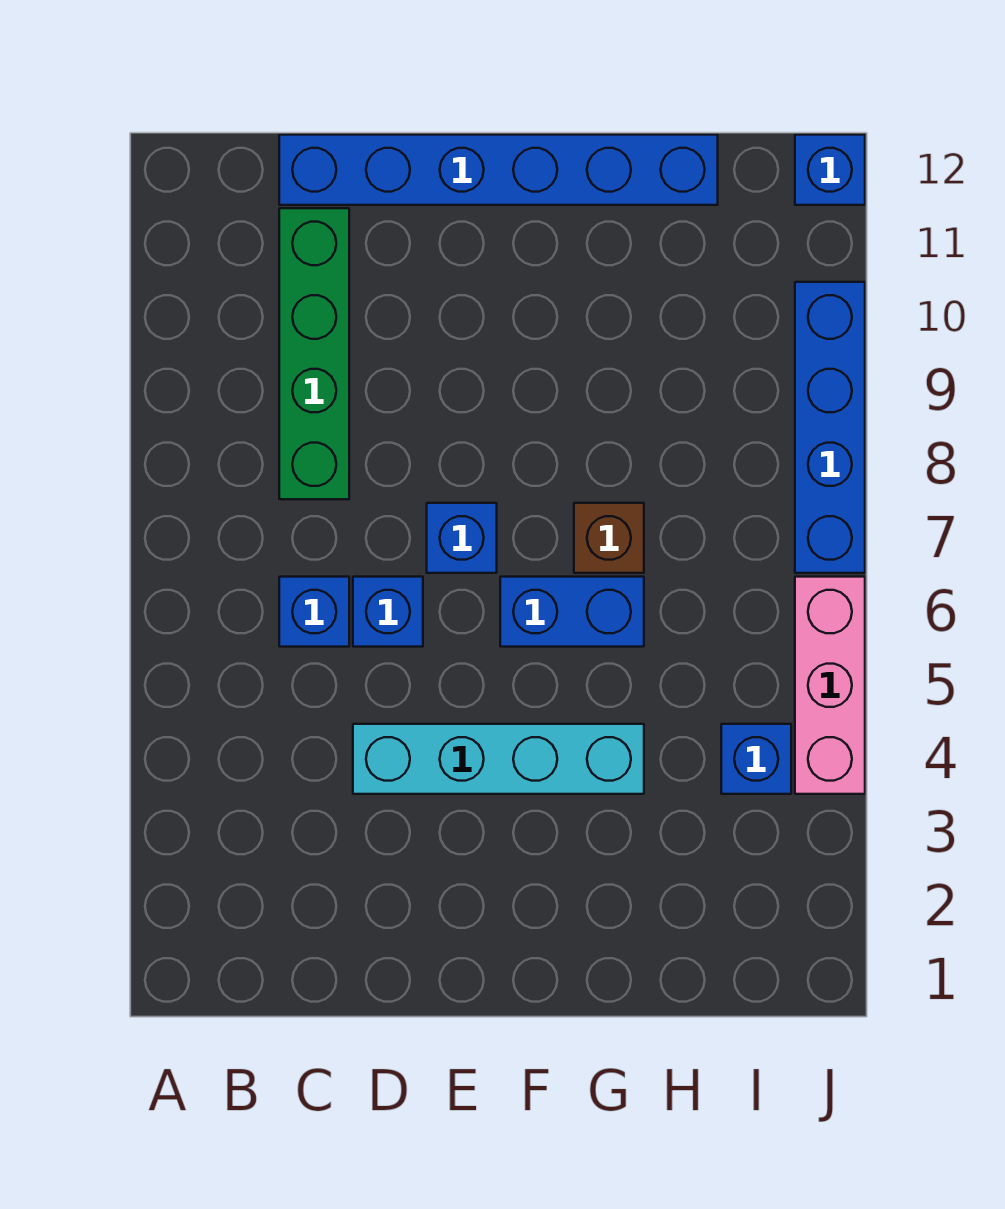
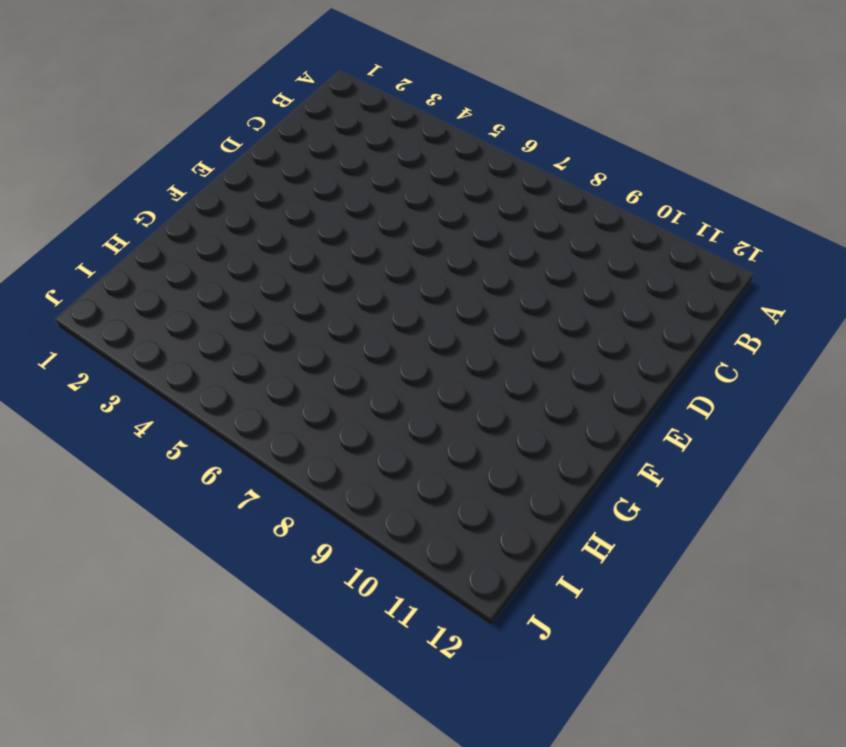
none -> blue 1x1 brick [279,577,349,647]
none -> green 1x4 brick [279,208,349,499]
none -> blue 1x6 brick [279,135,718,205]

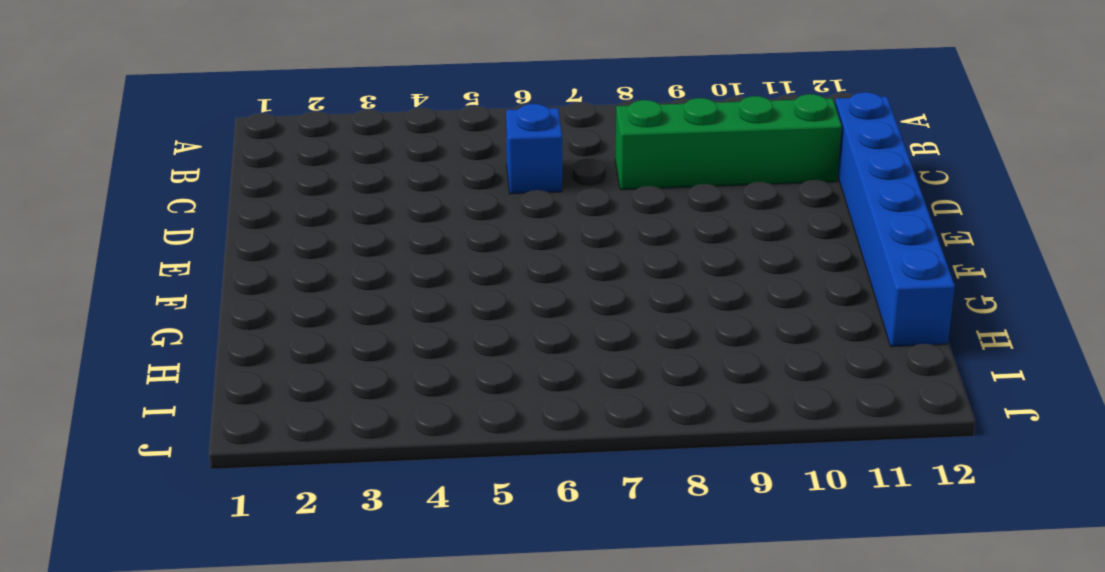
none -> cyan 1x4 brick [353,724,644,794]
none -> blue 1x1 brick [353,577,423,647]
none -> blue 1x1 brick [427,503,497,573]

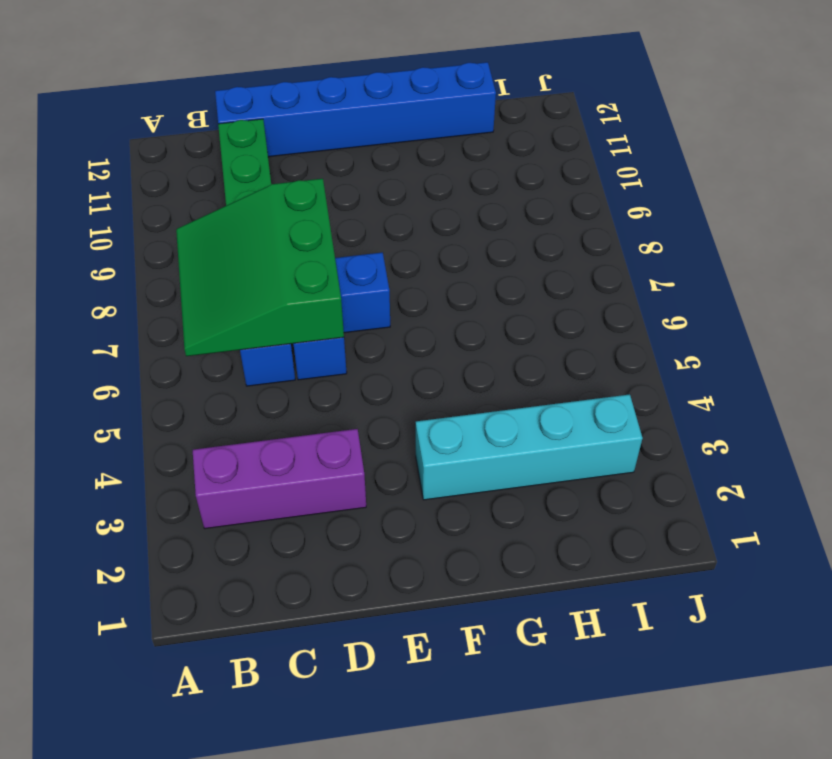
purple 1x3 brick [193,429,366,529] -> none
green 3x3 slope [176,179,344,356] -> none
cyan 1x4 brick [416,394,643,500] -> cyan 1x4 brick moved to [353,724,644,794]
none -> blue 1x2 brick [500,577,644,647]
none -> brown 1x1 brick [574,503,644,573]
none -> blue 1x1 brick [721,724,791,794]

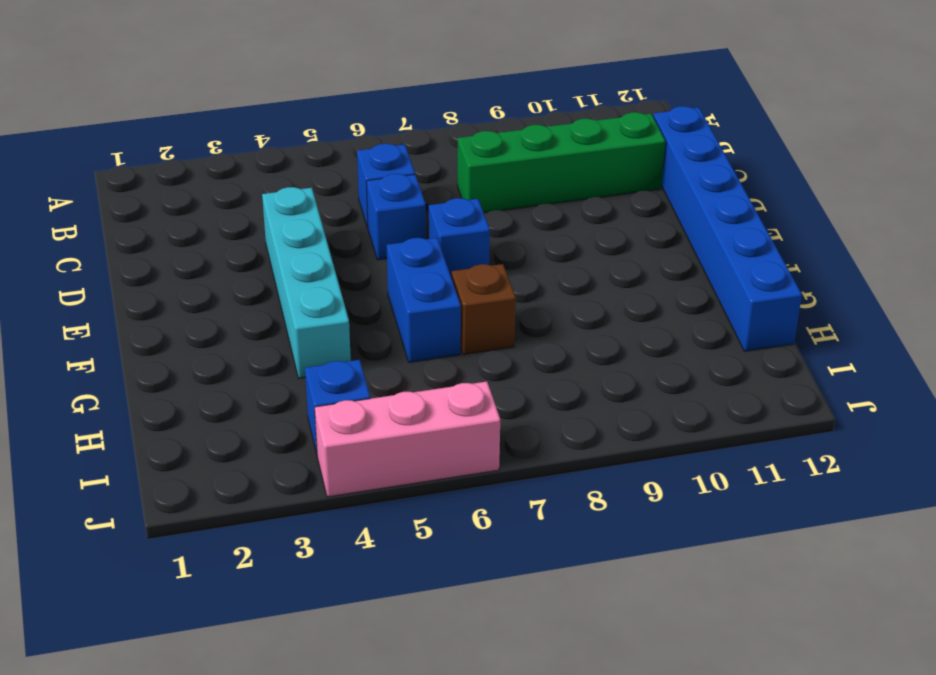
none -> blue 1x4 brick [795,282,865,573]
none -> blue 1x1 brick [795,135,865,205]

